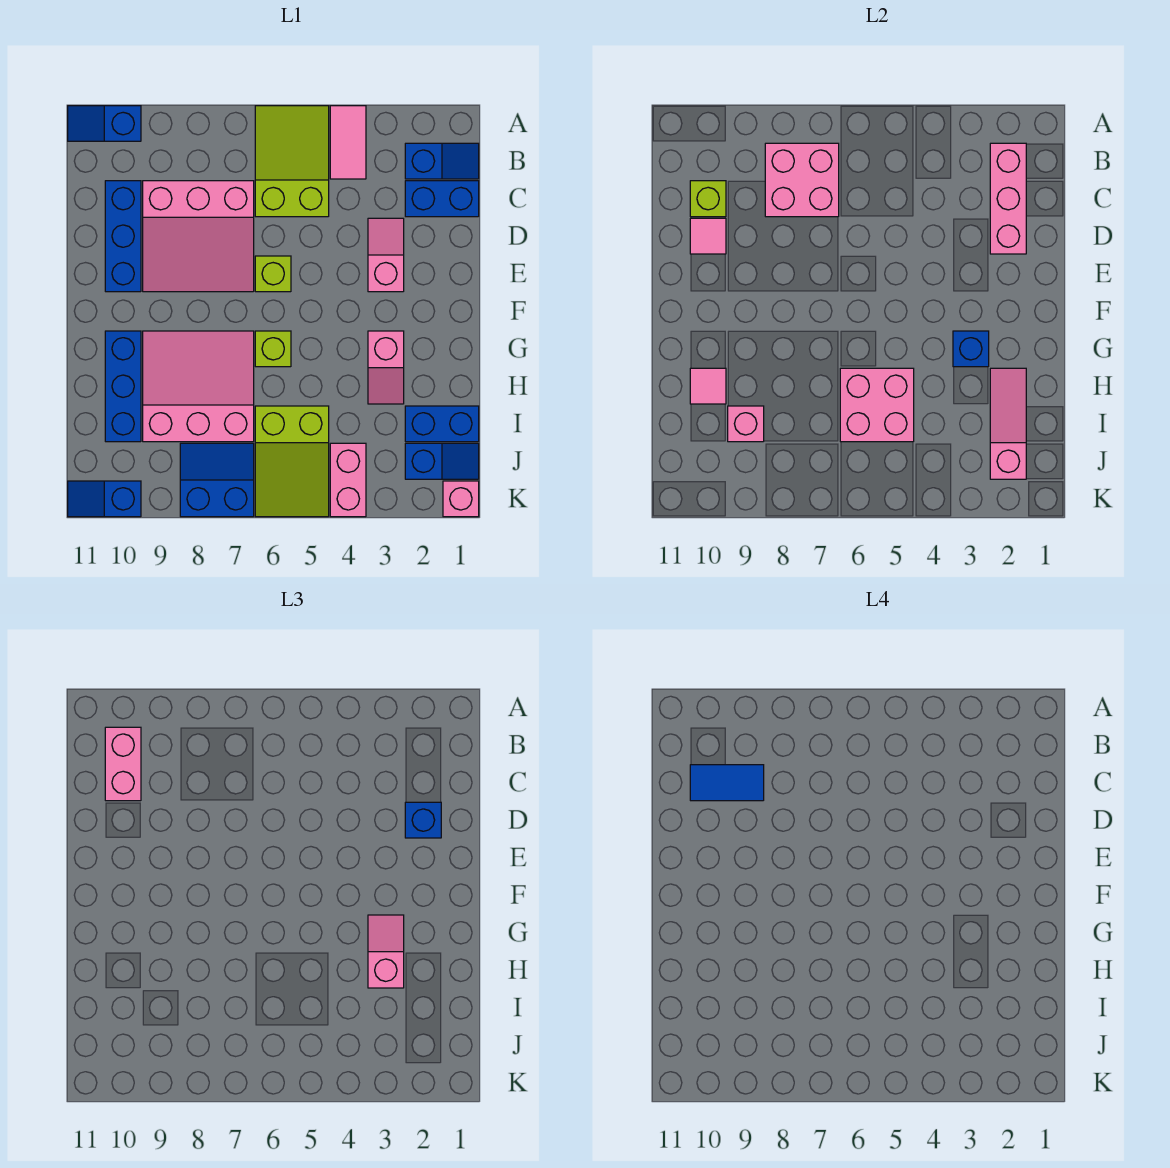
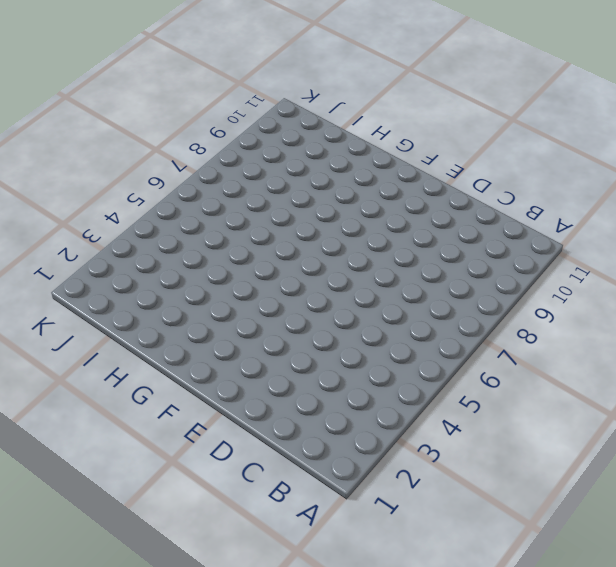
none -> pink 1x2 tile [330,106,366,179]
none -> lime 2x3 slope [255,106,329,217]
none -> blue 1x2 slope [68,106,141,141]
none -> blue 1x2 slope [405,143,479,179]

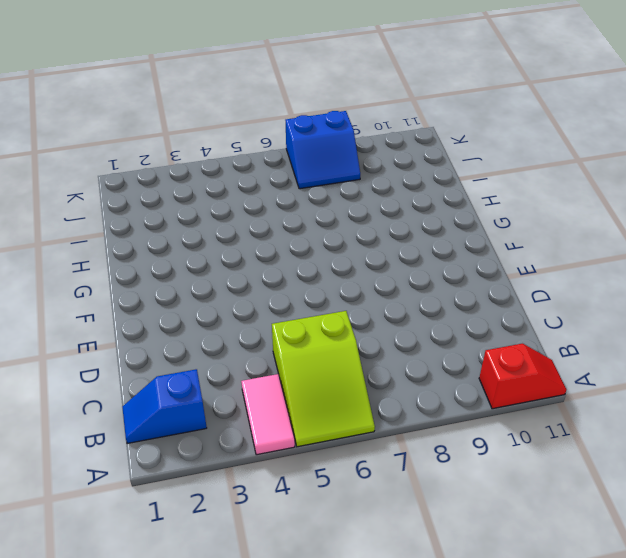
red 1x2 slope [479,344,567,409] -> blue 1x2 slope [68,106,141,141]
none -> blue 1x2 brick [405,181,479,217]
none -> pink 3x3 slope [143,181,254,292]
none -> blue 1x3 brick [105,181,141,292]
none -> pink 1x2 slope [368,218,404,292]

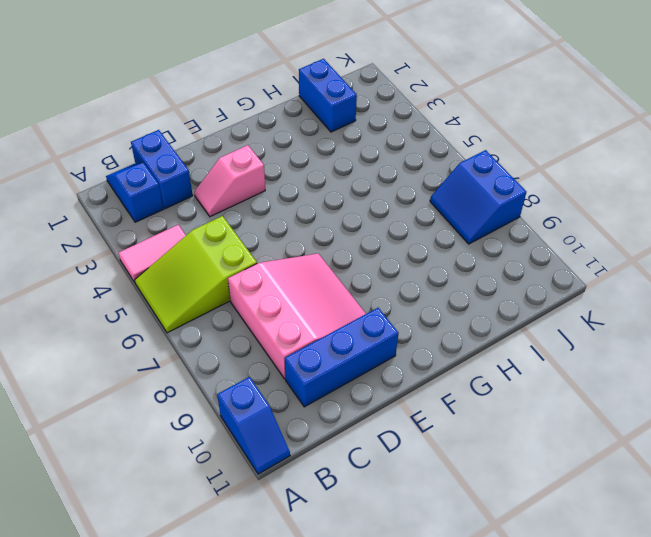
none -> lime 1x1 brick [255,256,291,292]
none -> pink 1x2 slope [368,331,404,404]
none -> lime 1x1 brick [255,331,291,367]
none -> pink 3x3 slope [143,331,254,442]

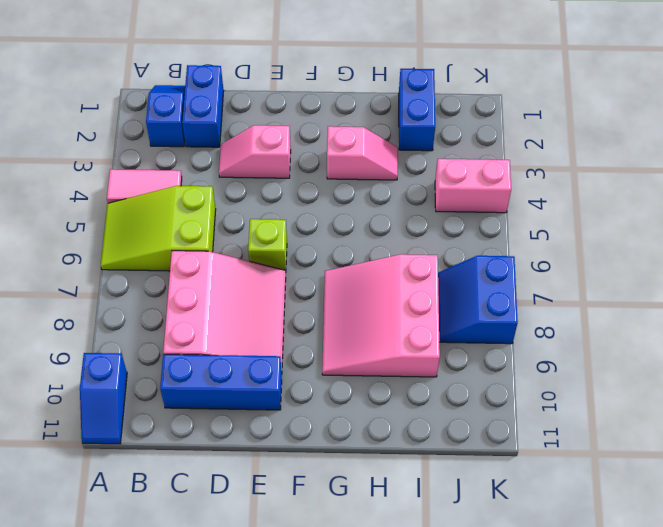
none -> lime 1x1 brick [255,331,291,367]
none -> blue 1x3 brick [105,331,141,442]
none -> lime 2x3 slope [255,406,329,517]
none -> blue 1x2 slope [405,443,479,479]

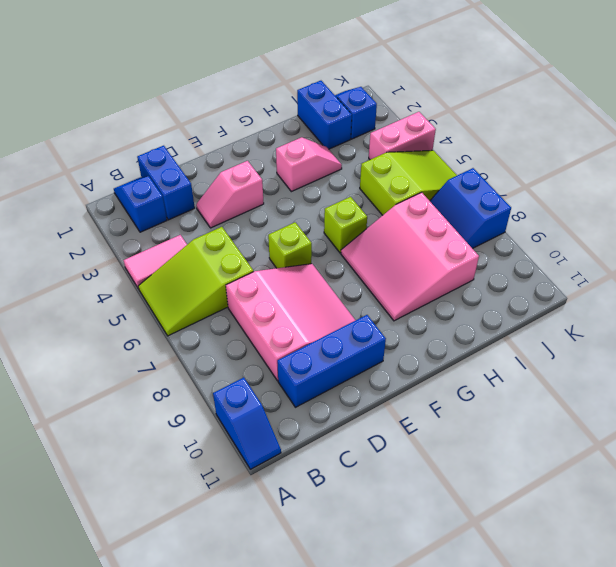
none -> blue 1x3 brick [105,331,141,442]
none -> pink 1x1 brick [443,481,479,517]
none -> blue 1x2 slope [68,481,141,517]
none -> pink 1x3 brick [990,143,1026,254]

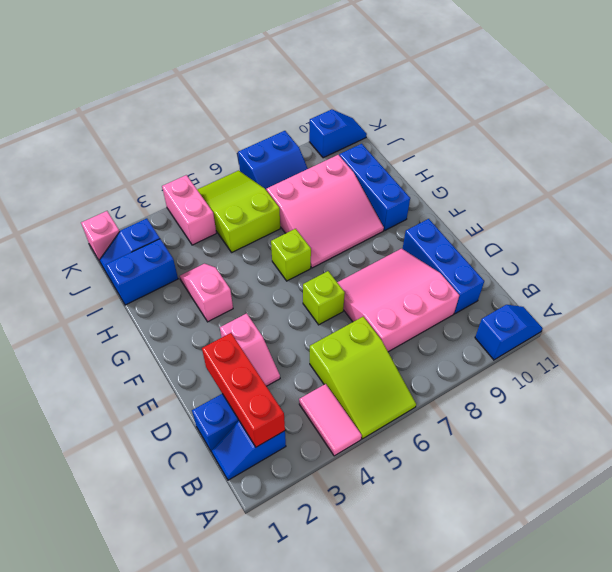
red 1x3 brick [202,333,285,447] -> pink 1x3 brick [990,143,1026,254]
none -> pink 2x2 brick [765,143,839,217]
none -> lime 1x1 brick [690,181,726,217]
none -> pink 1x1 tile [690,218,726,254]
none -> blue 1x1 brick [953,331,989,367]

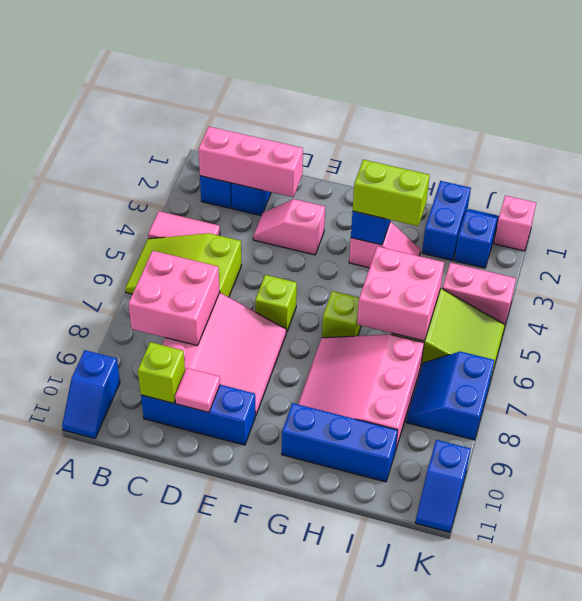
lime 1x2 brick [353,160,430,226] -> pink 1x2 slope [368,915,404,988]
none -> pink 1x3 slope [990,368,1026,479]
none -> pink 1x1 tile [690,368,726,404]
none -> pink 1x1 brick [728,406,764,442]
none -> pink 1x2 brick [105,727,141,801]

